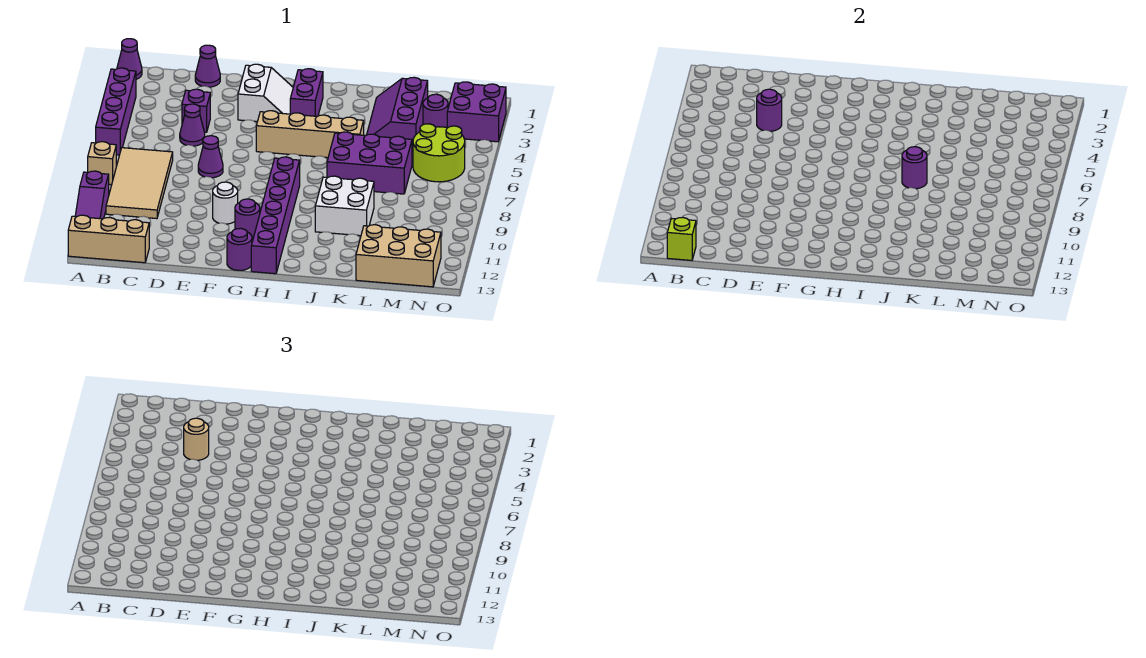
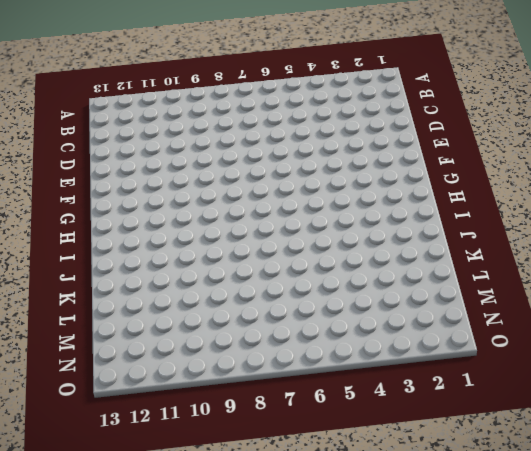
none -> purple 1x1 cone [117,39,142,79]
none -> purple 1x4 brick [96,68,136,155]
none -> tan 1x1 brick [88,142,116,185]

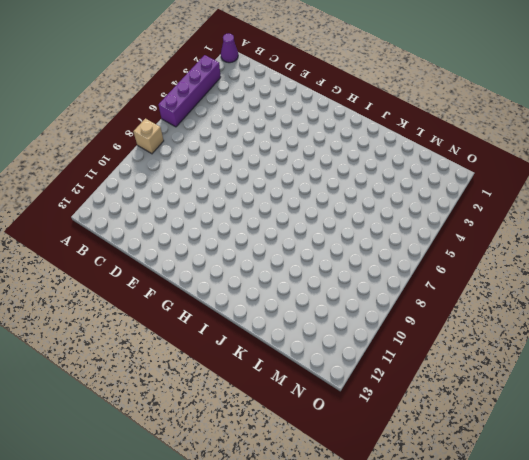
none -> purple 1x3 slope [75,171,109,219]
none -> tan 1x3 brick [68,215,149,263]
none -> tan 2x4 tile [106,148,173,219]

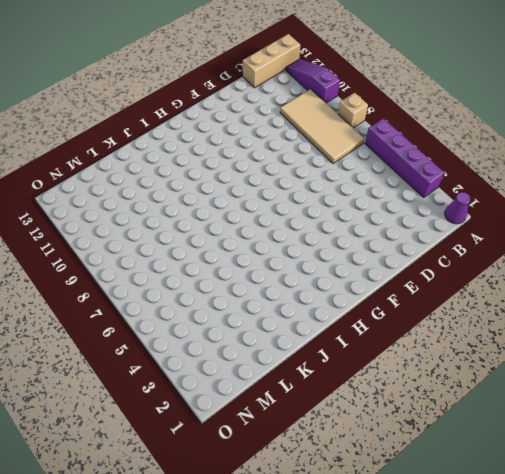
none -> purple 1x1 cone [195,45,220,87]
none -> purple 1x1 brick [182,89,210,132]
none -> purple 1x1 cone [180,104,205,146]

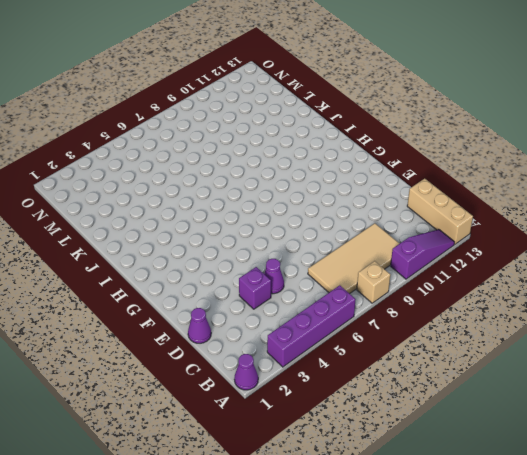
none -> purple 1x1 cone [198,136,223,178]
none -> white 2x2 slope [238,64,293,122]
none -> white 1x1 round brick [213,182,238,224]

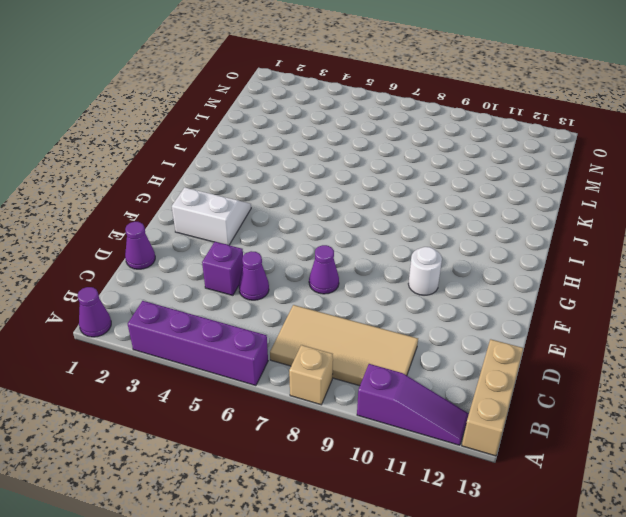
none -> tan 1x4 brick [256,111,364,158]
none -> purple 1x1 round brick [235,199,260,241]
none -> purple 1x1 round brick [227,228,252,270]

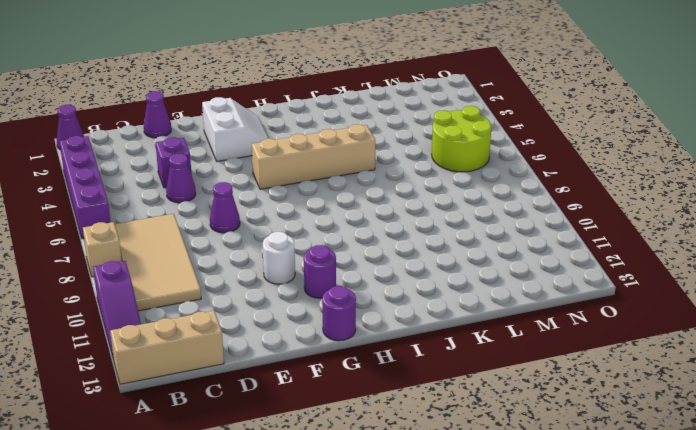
none -> purple 1x2 brick [290,69,323,116]
none -> purple 1x6 brick [251,157,300,274]
none -> purple 2x3 brick [327,132,412,194]

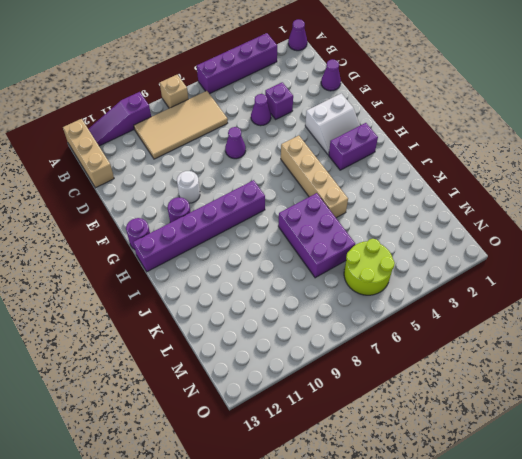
none -> white 2x2 brick [315,176,374,236]
none -> purple 2x3 slope [367,77,428,150]
none -> tan 2x3 brick [356,225,441,287]

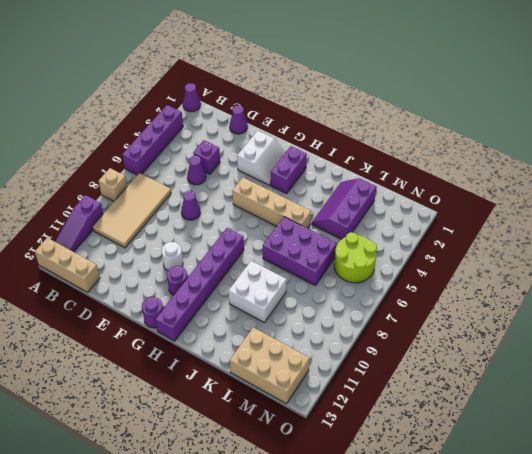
none -> purple 1x1 round brick [423,94,448,127]
none -> purple 2x2 brick [447,82,506,142]
none -> lime 1x1 brick [667,217,696,260]

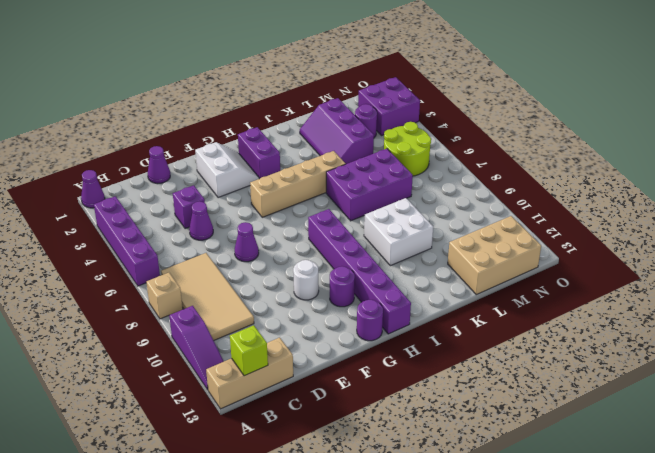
none -> purple 1x1 round brick [757,89,782,131]
none -> purple 1x1 round brick [902,147,927,189]
none -> tan 1x1 round brick [184,418,209,460]

